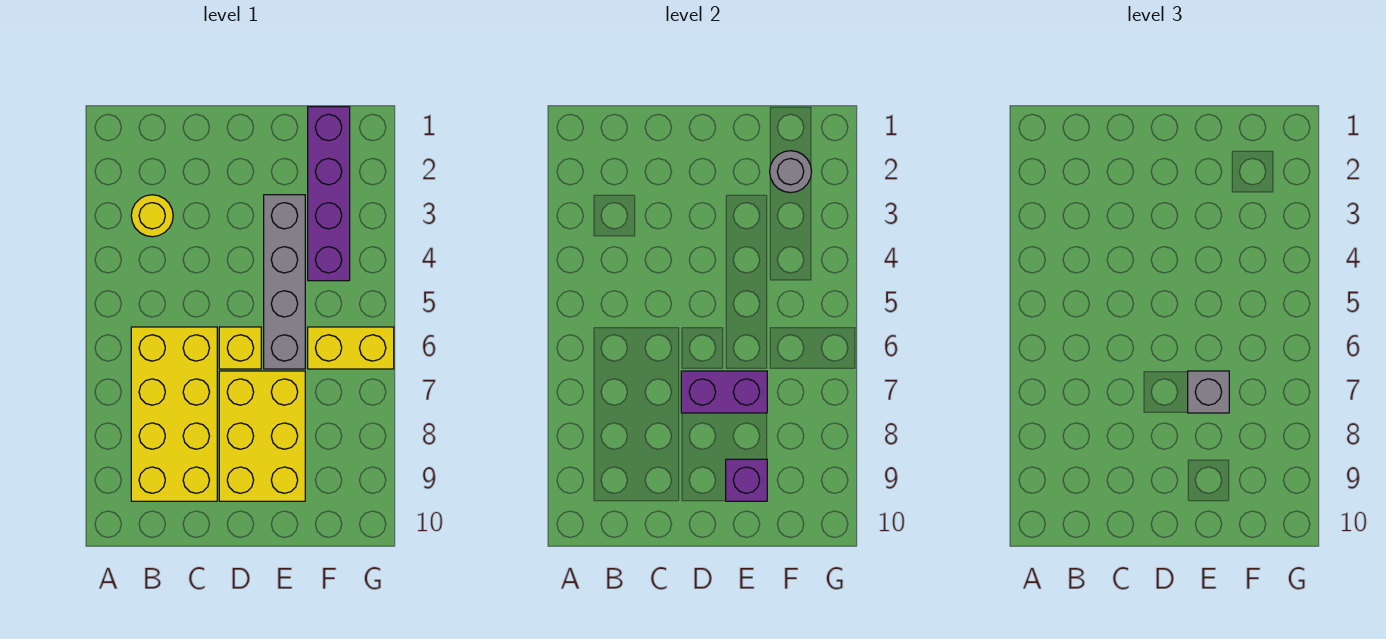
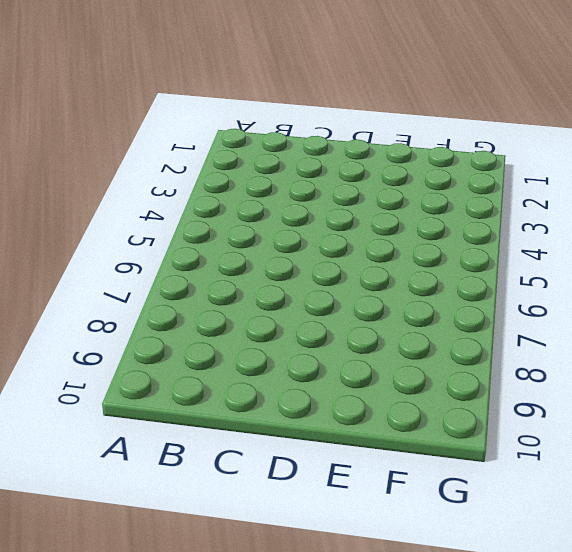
none -> yellow 1x1 round brick [131,195,173,237]
none -> yellow 2x4 brick [131,327,217,501]

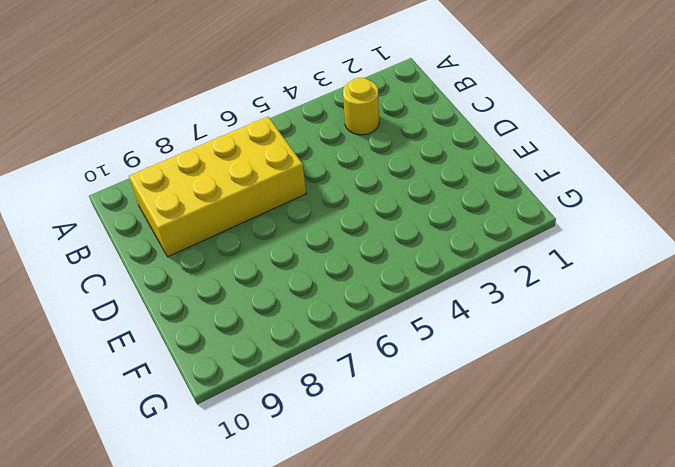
none -> yellow 1x1 brick [219,327,261,369]
none -> yellow 2x3 brick [219,371,305,501]

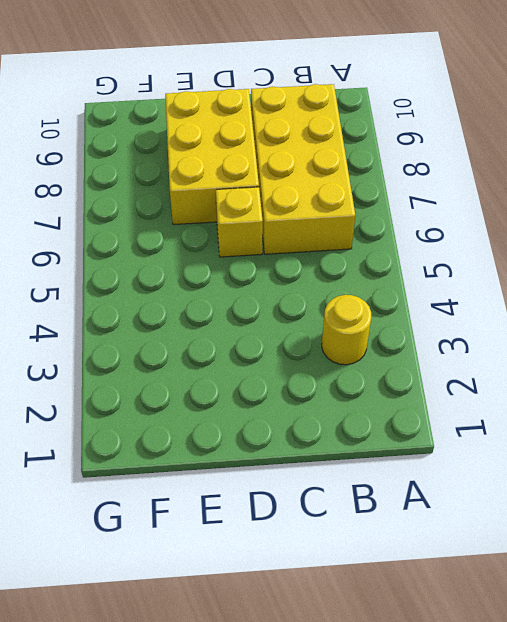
none -> grey 1x4 brick [264,195,305,369]
none -> purple 1x4 brick [308,107,350,281]

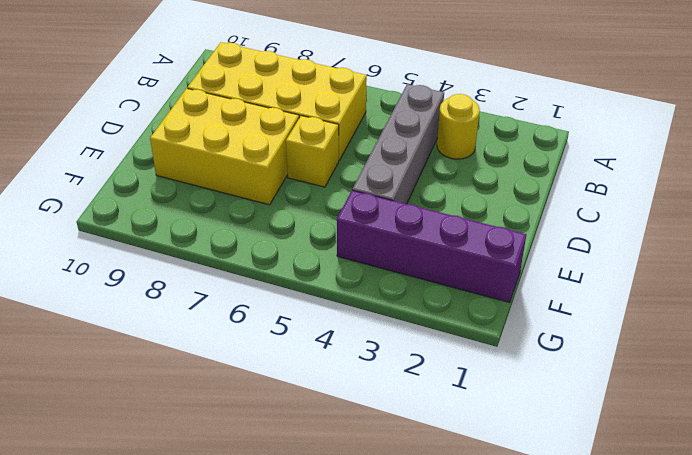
grey 1x4 brick [352,84,444,204] -> grey 1x4 brick turned to [264,195,305,369]
none -> yellow 1x2 brick [308,327,394,369]
none -> purple 1x2 brick [681,371,767,413]

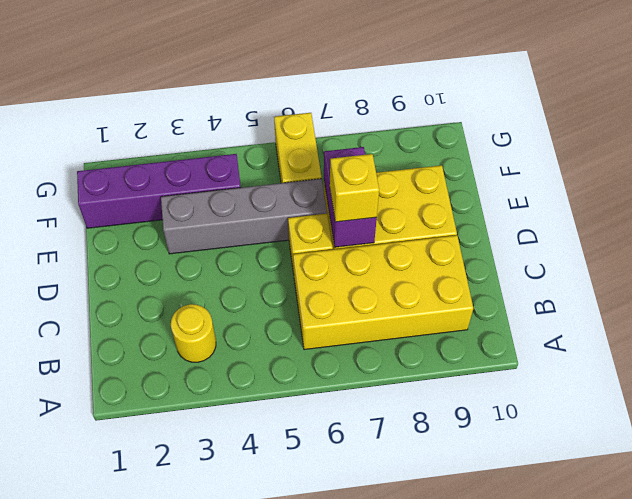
yellow 1x1 brick [330,154,379,222] -> none
none -> purple 1x1 brick [726,459,767,501]
none -> grey 1x1 round brick [770,151,812,193]

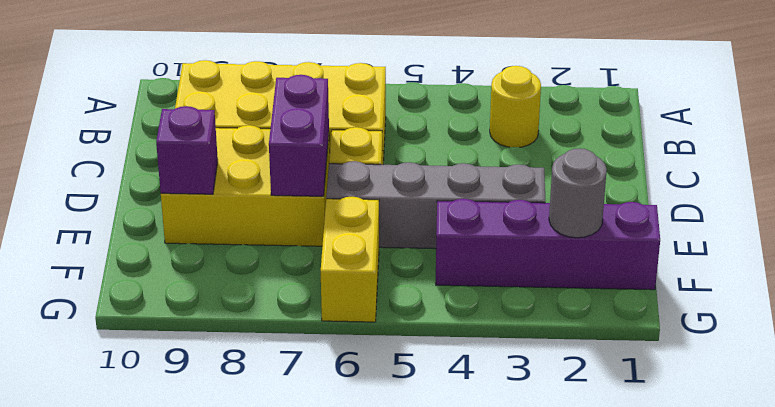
none -> grey 1x1 brick [1188,371,1229,413]

